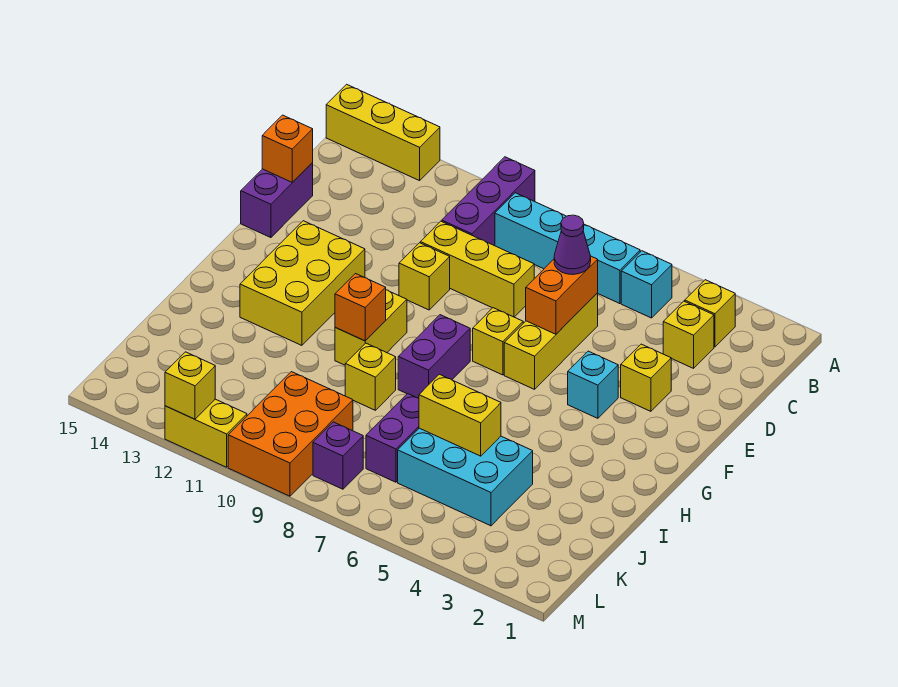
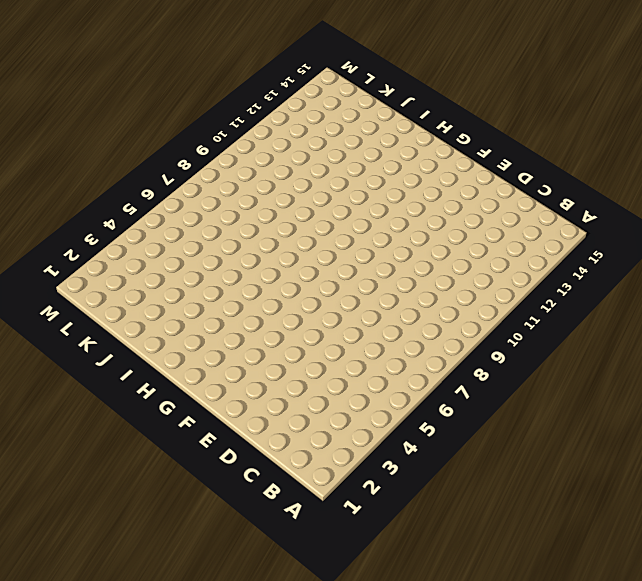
none -> purple 1x3 brick [442,157,535,245]
none -> yellow 1x3 brick [326,84,440,181]
none -> yellow 1x1 brick [685,280,735,347]

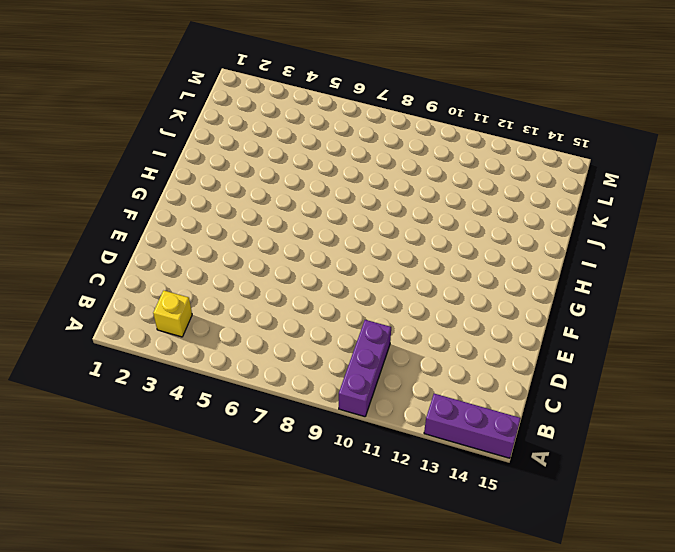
purple 1x3 brick [424,394,521,458] -> yellow 1x3 brick [326,84,440,181]
none -> cyan 1x1 brick [621,251,672,318]
none -> cyan 1x4 brick [495,193,640,304]
none -> yellow 1x1 brick [663,301,714,368]

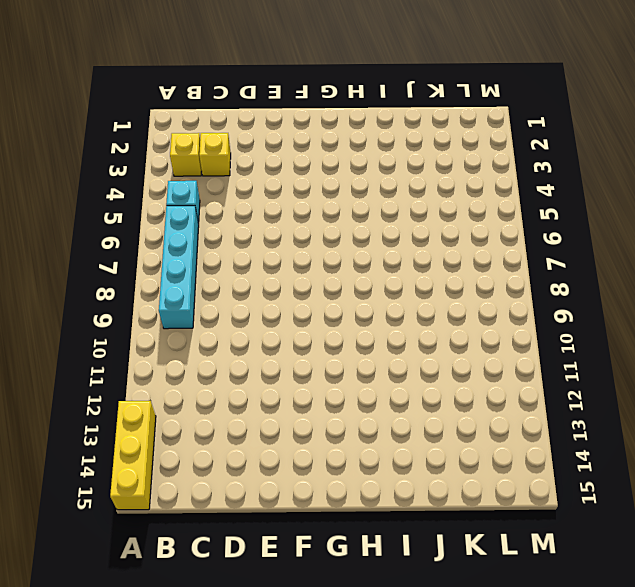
none -> purple 1x3 brick [442,157,535,245]
none -> yellow 1x3 brick [504,293,598,389]
none -> yellow 1x3 brick [420,221,534,317]

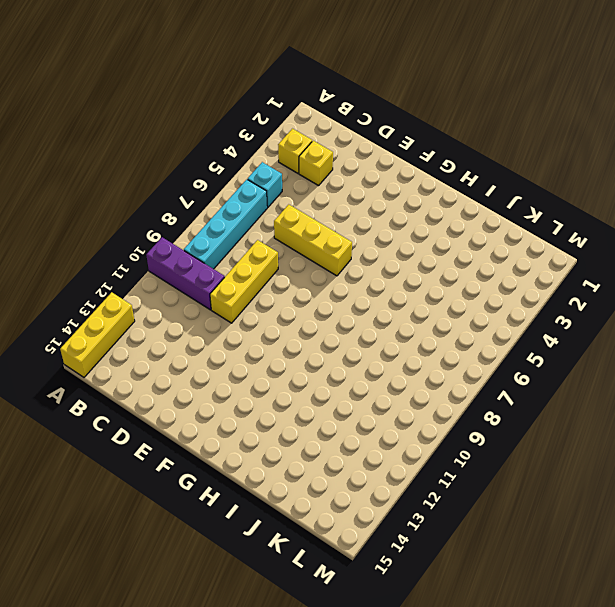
none -> purple 1x2 brick [241,163,313,238]
none -> yellow 1x1 brick [621,344,671,411]
none -> yellow 1x1 brick [399,243,450,310]

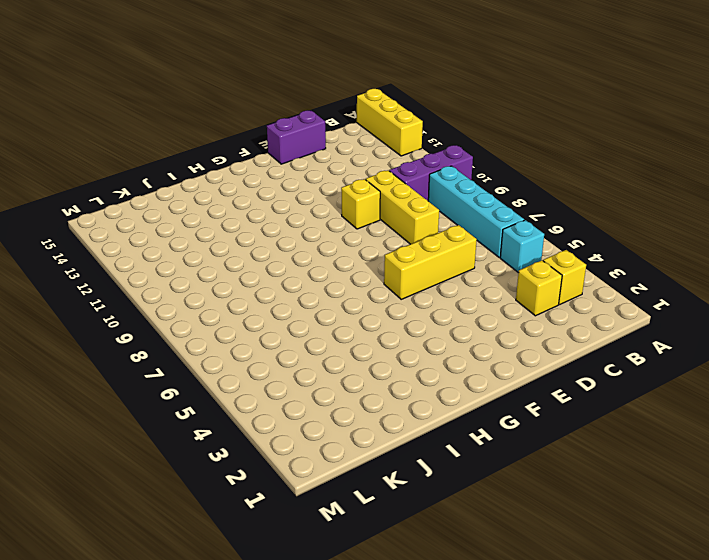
none -> yellow 1x1 brick [621,344,671,411]
none -> cyan 1x1 brick [568,351,618,418]
none -> yellow 1x1 brick [473,308,523,375]

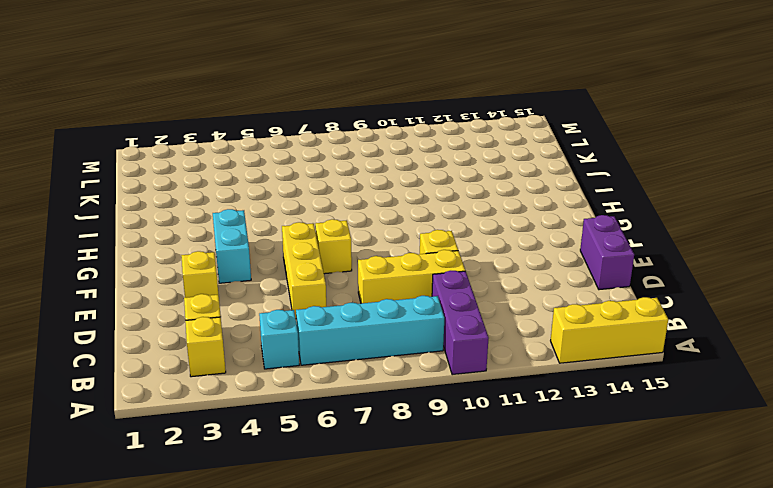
cyan 1x2 brick [213,209,251,283] -> cyan 1x1 brick [568,351,618,418]
none -> yellow 2x3 brick [240,221,365,345]
none -> purple 1x2 brick [398,315,470,398]
none -> yellow 1x2 brick [335,290,407,365]

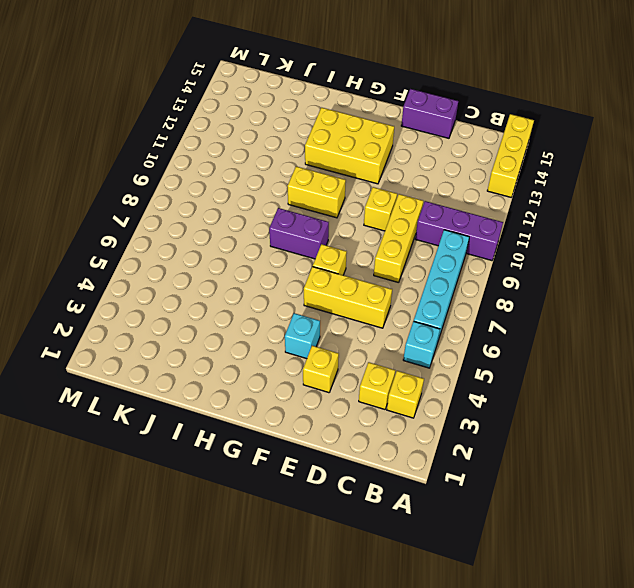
none -> yellow 1x1 brick [345,343,396,410]
none -> cyan 2x3 brick [398,428,533,526]
none -> purple 1x2 brick [366,394,419,482]

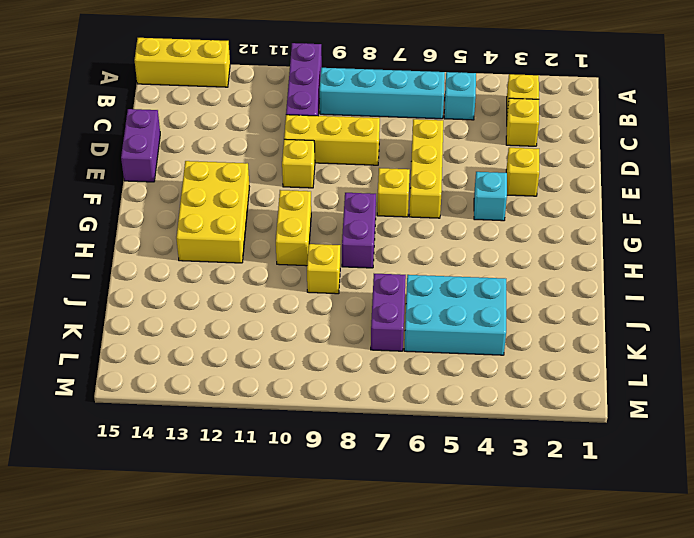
none -> orange 2x3 brick [228,372,353,496]
none -> purple 1x1 brick [313,422,363,489]
none -> yellow 1x2 brick [165,399,247,467]

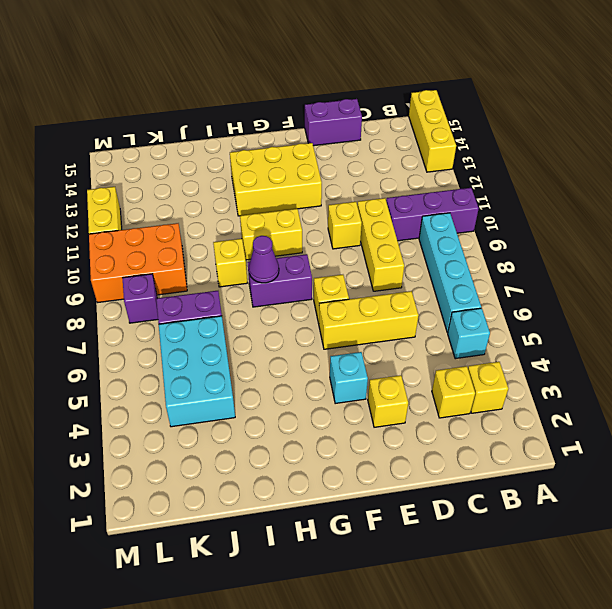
purple 1x1 cone [249,236,279,283] -> purple 1x1 cone moved to [554,215,591,274]
none -> orange 1x2 brick [526,256,598,334]
none -> orange 1x1 brick [262,115,313,182]
none -> orange 1x1 brick [335,274,386,341]

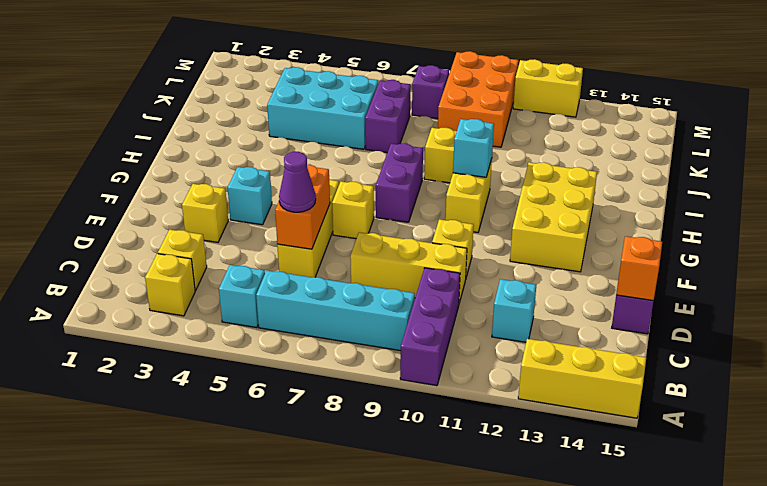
cyan 1x1 brick [492,279,536,342] -> none
cyan 1x1 brick [453,119,494,177] -> orange 1x1 brick [335,274,386,341]
none -> yellow 1x2 brick [419,374,501,456]
none -> yellow 1x1 brick [165,352,215,419]

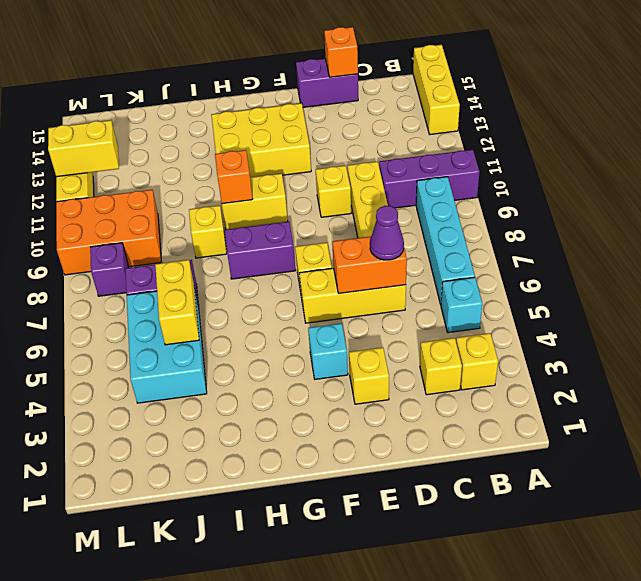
yellow 1x2 brick [48,120,119,177] -> yellow 1x1 brick [165,352,215,419]

